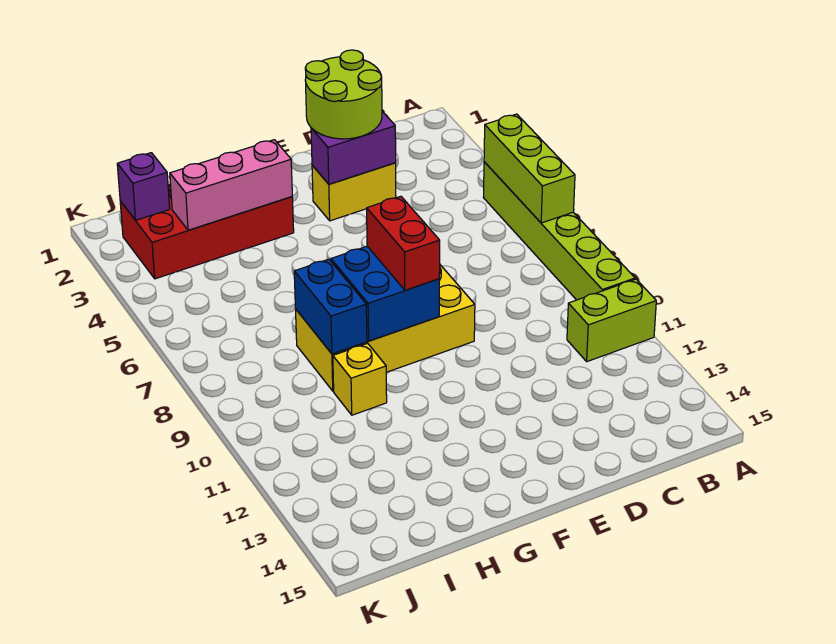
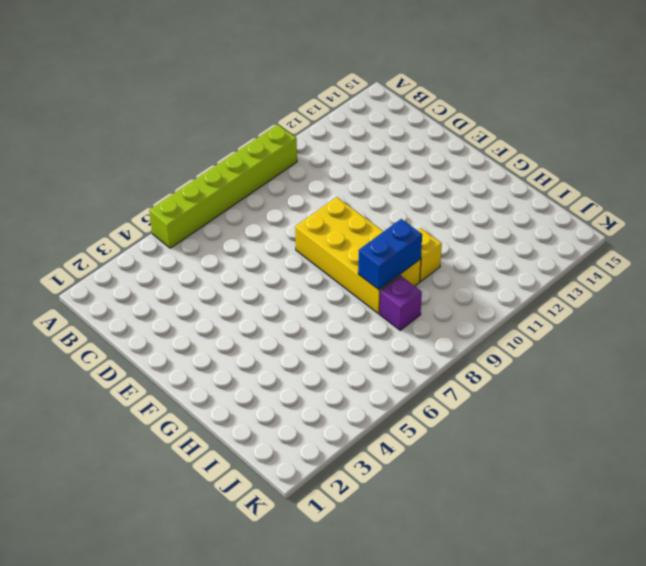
purple 1x1 brick [380,276,422,330] -> purple 1x1 brick moved to [117,153,170,220]
none -> lime 1x2 brick [567,279,656,362]
none -> yellow 1x2 brick [312,163,396,221]
none -> red 2x4 brick [120,184,294,279]

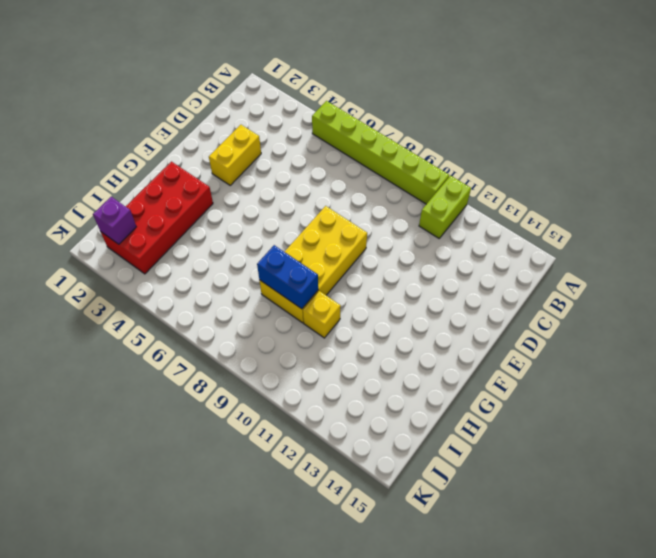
none -> lime 1x3 brick [484,114,575,223]
none -> purple 1x2 brick [311,111,396,184]
none -> blue 2x2 brick [331,246,439,341]

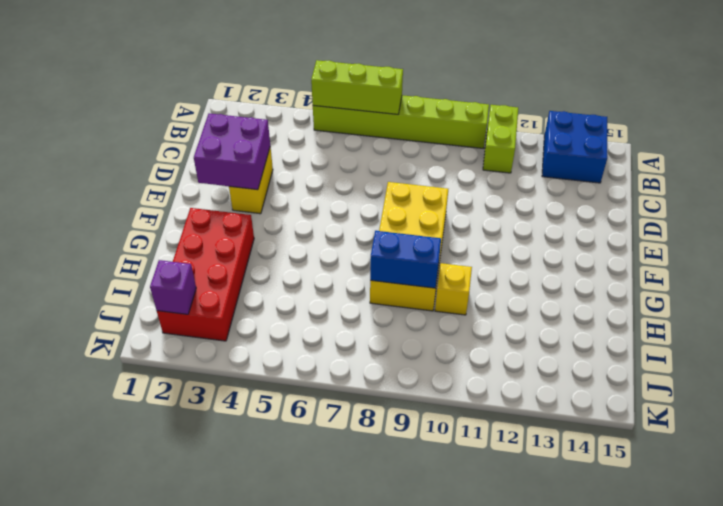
blue 2x2 brick [542,111,607,183] -> blue 2x2 brick moved to [331,246,439,341]
purple 2x2 brick [194,114,270,190] -> purple 1x2 brick [311,111,396,184]
none -> pink 1x3 brick [170,140,292,230]
none -> lime 2x2 round brick [305,50,382,139]
none -> red 1x2 brick [367,196,440,290]

